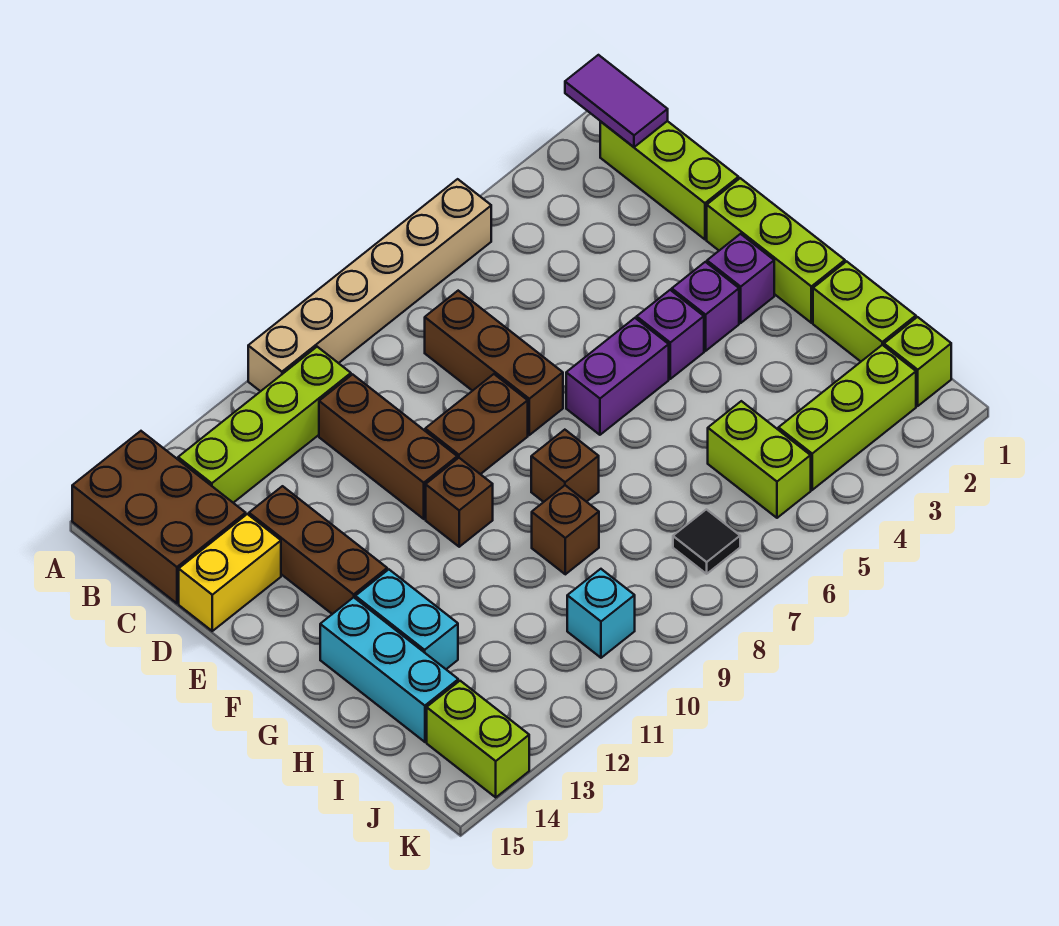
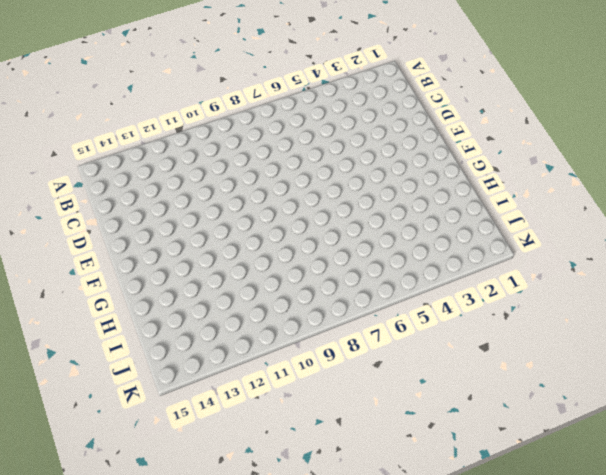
none -> tan 1x6 brick [248,179,491,391]
none -> brown 2x3 brick [72,431,246,603]
none -> lime 1x3 brick [600,121,739,239]

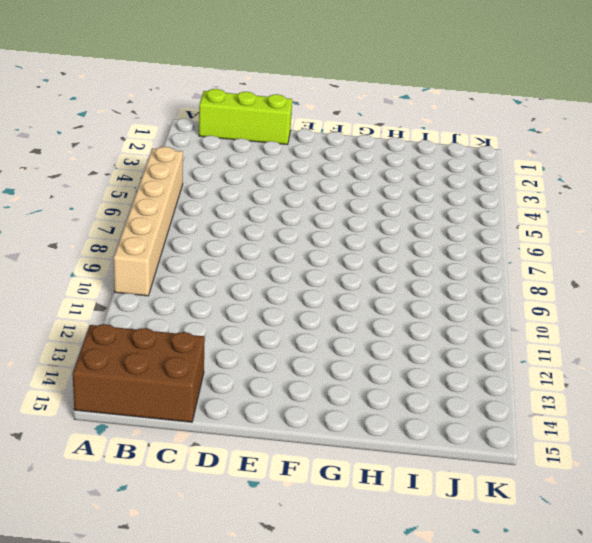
none -> lime 1x4 brick [178,347,351,503]
none -> brown 1x3 brick [425,291,563,435]
none -> brown 1x3 brick [319,374,457,519]

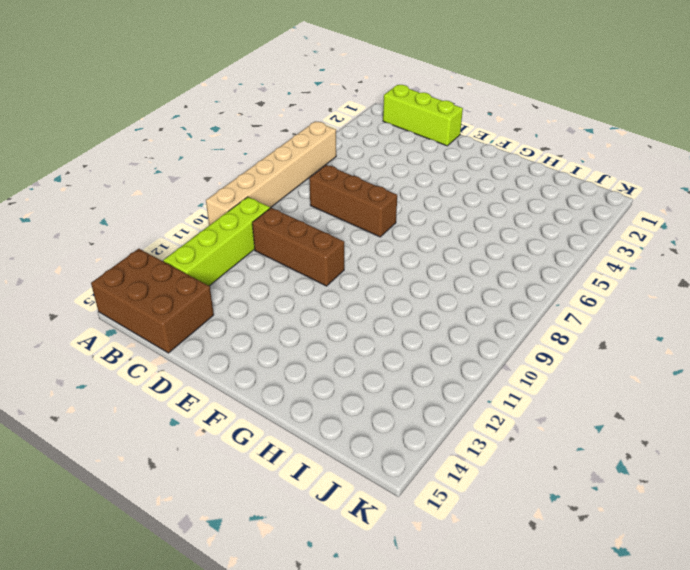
none -> brown 1x3 brick [249,486,387,614]
none -> yellow 1x2 brick [179,514,281,631]
none -> lime 1x3 brick [707,178,845,323]

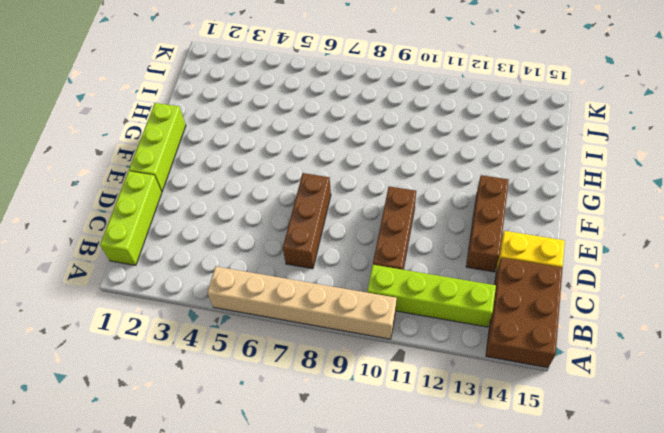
none -> brown 1x2 brick [425,374,528,474]
none -> purple 1x1 brick [707,234,774,323]
none -> purple 1x1 brick [672,262,739,351]

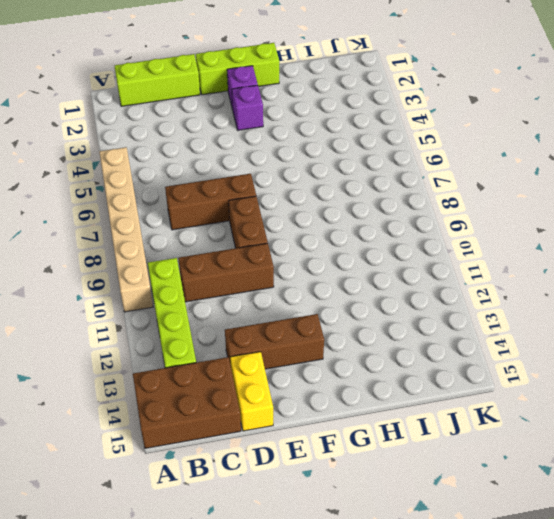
none -> purple 1x1 brick [637,290,704,379]
none -> purple 1x2 brick [566,318,669,435]
none -> brown 1x1 brick [426,458,493,547]

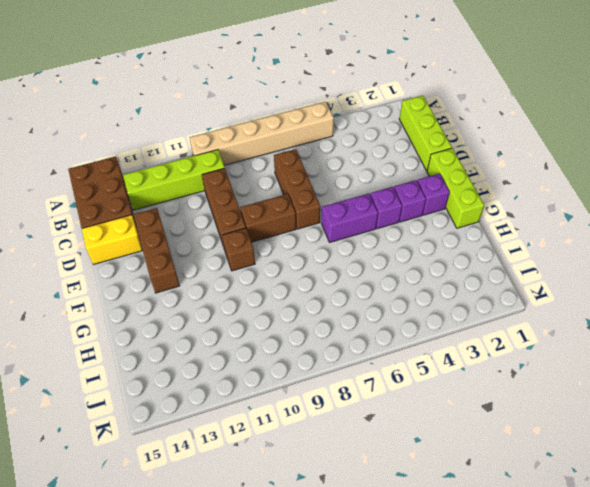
none -> brown 1x1 brick [531,430,599,502]
none -> cyan 1x2 brick [355,570,458,669]
none -> cyan 1x3 brick [320,597,458,742]

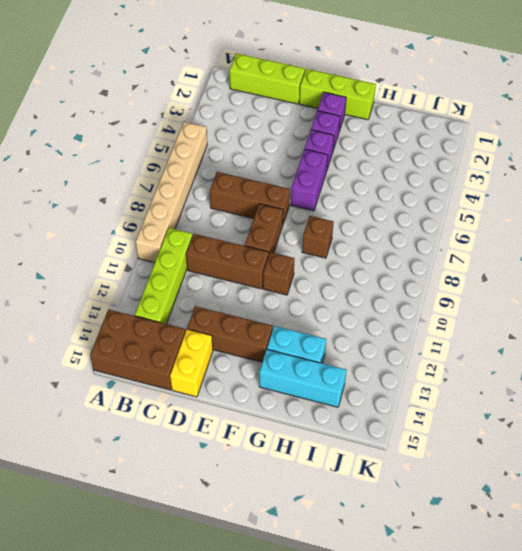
none -> lime 1x2 brick [813,261,916,361]
none -> brown 1x1 brick [532,485,599,574]
none -> lime 1x2 brick [708,401,811,518]

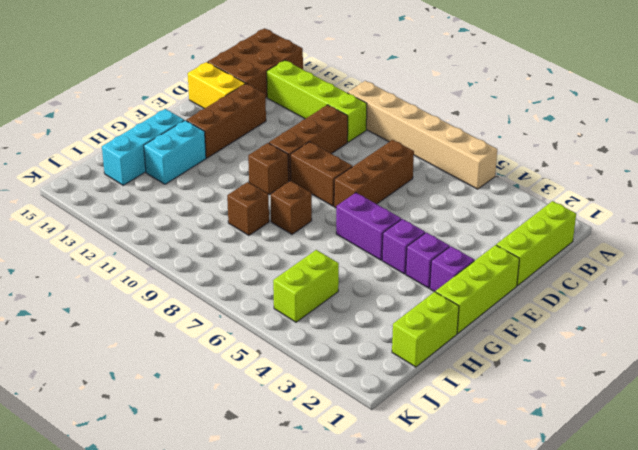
none -> lime 1x1 brick [884,317,951,406]
none -> lime 1x3 brick [778,345,916,490]
none -> black 1x1 tile [673,509,740,574]

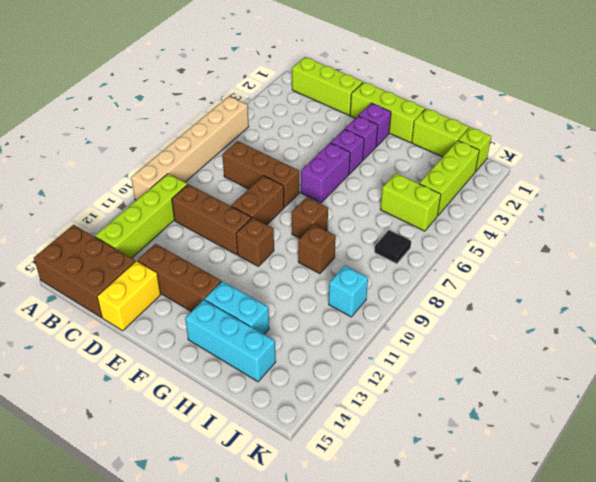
none -> lime 1x2 brick [427,681,529,797]
none -> purple 1x2 tile [565,55,668,147]

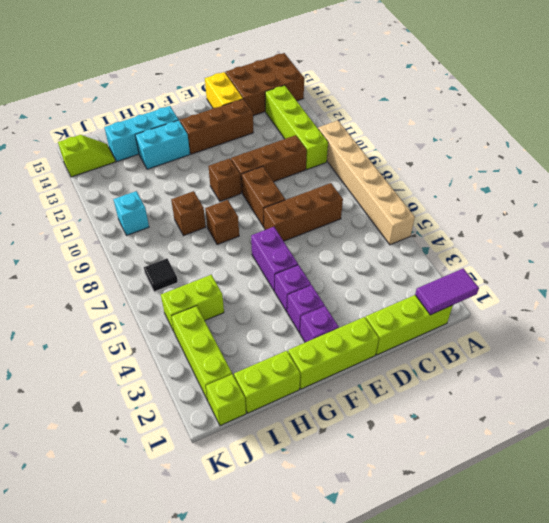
lime 1x2 slope [58,135,115,177] -> lime 1x2 brick [427,681,529,797]

